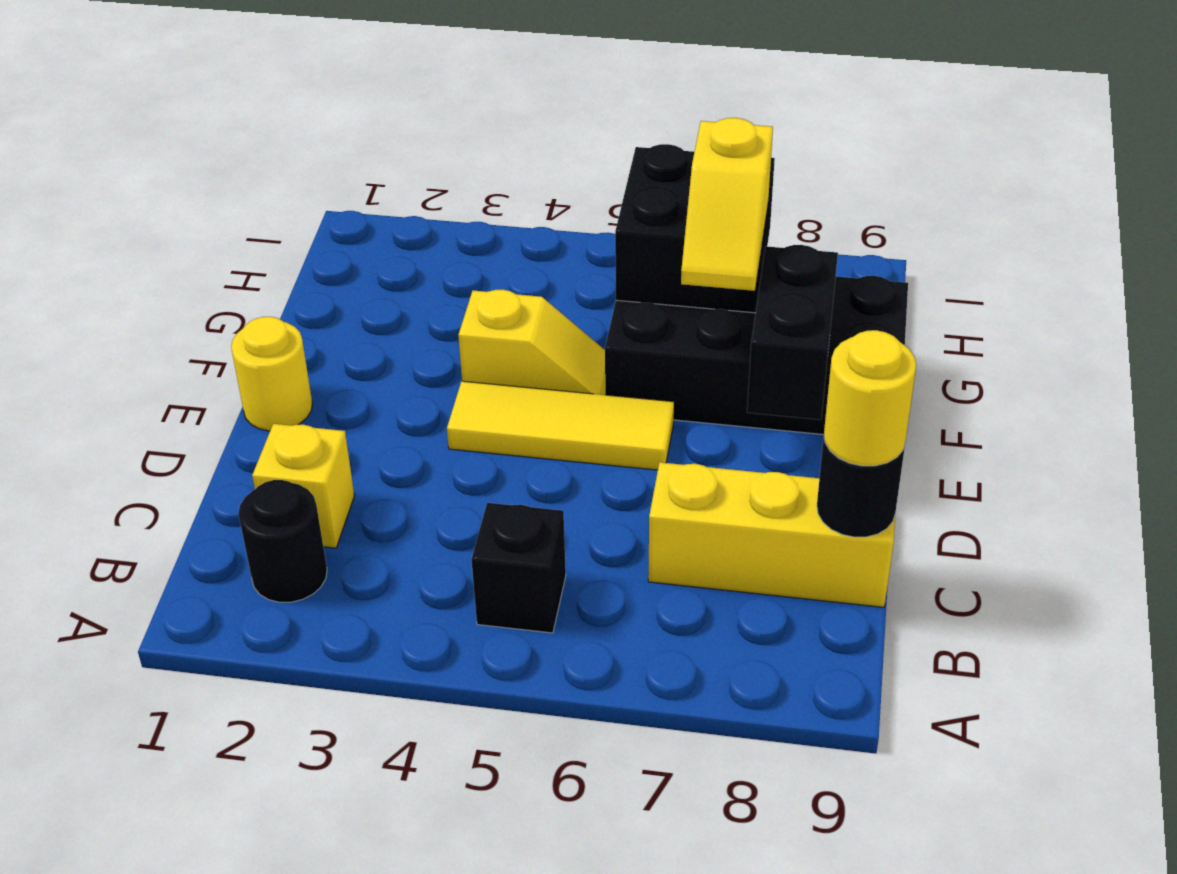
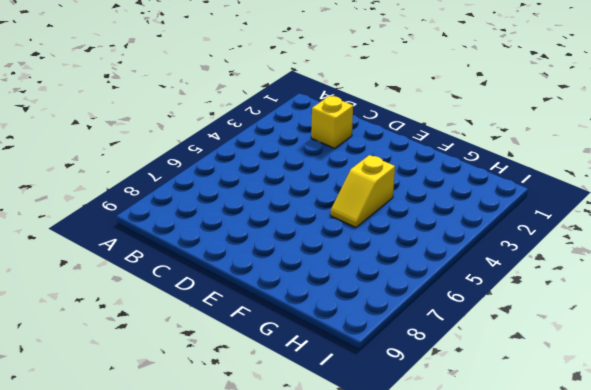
none -> black 1x1 round brick [238,480,327,602]
none -> black 1x1 brick [471,503,566,633]
none -> yellow 1x3 brick [648,462,895,607]

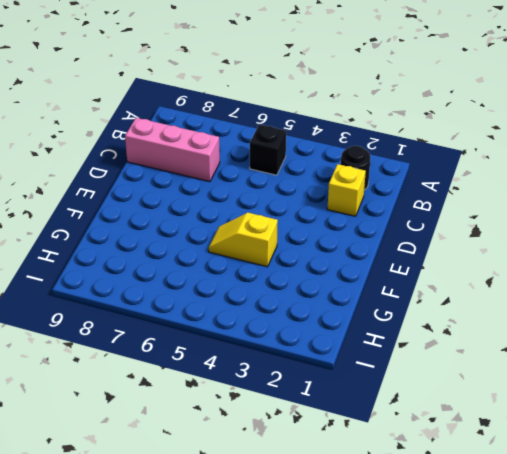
pink 1x3 brick [125,118,220,182] -> yellow 1x3 brick [648,462,895,607]
none -> yellow 1x1 round brick [231,317,312,431]
none -> yellow 1x3 tile [447,381,674,470]
none -> black 2x4 brick [605,276,908,435]

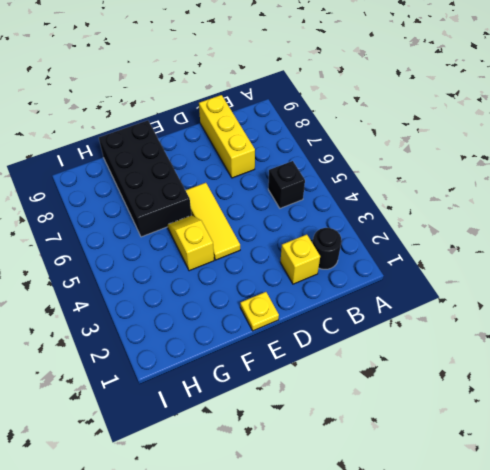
yellow 1x1 plate [240,292,279,331] -> yellow 1x1 round brick [231,317,312,431]
none -> black 1x1 round brick [817,438,905,537]
none -> black 1x2 brick [747,245,838,420]
none -> black 2x2 brick [615,144,775,313]

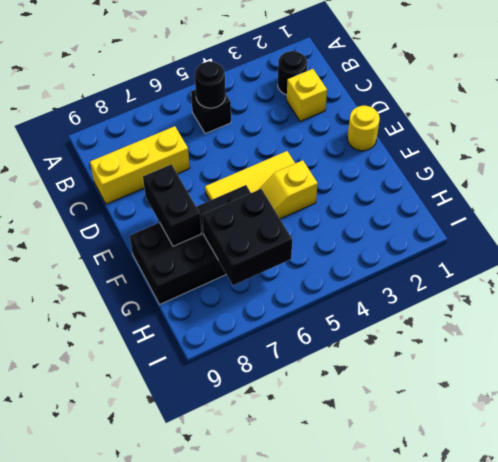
black 1x1 round brick [195,62,225,108] -> black 1x1 round brick moved to [817,438,905,537]
none -> yellow 1x1 round brick [824,330,916,466]
none -> yellow 1x2 slope [681,118,773,291]

